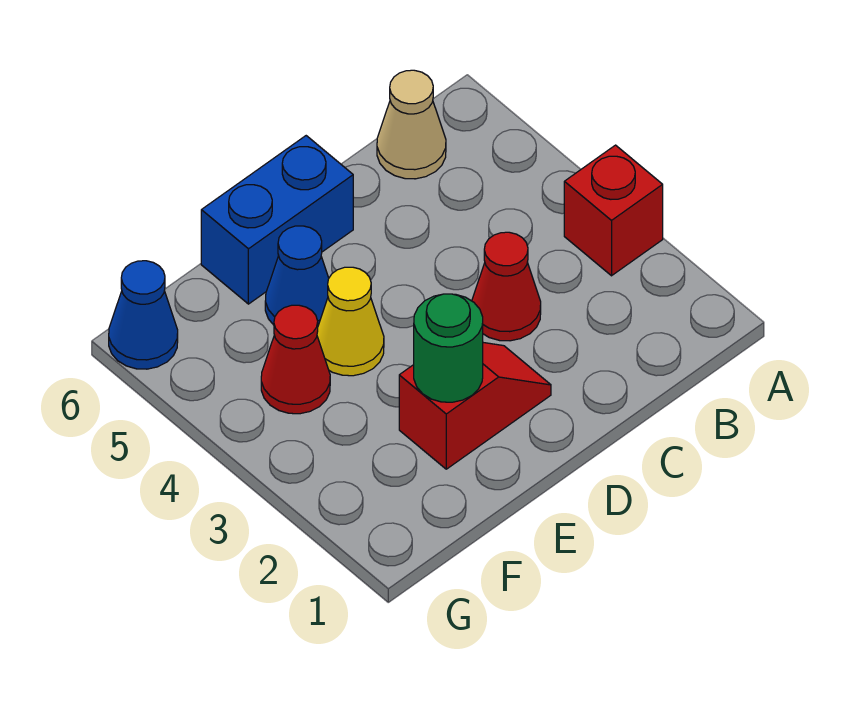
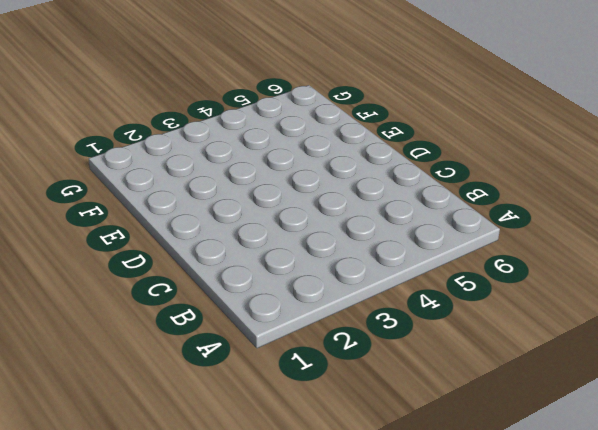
none -> red 1x1 brick [564,145,663,276]
none -> tan 1x1 cone [377,70,446,179]

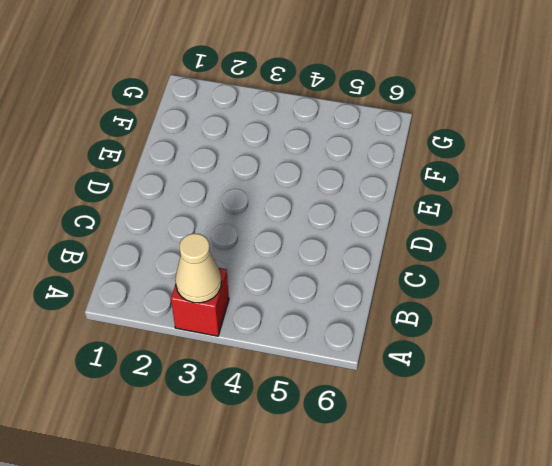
tan 1x1 cone [175,233,222,303] -> tan 1x1 cone moved to [377,70,446,179]
none -> red 1x1 cone [472,232,541,341]
none -> red 1x2 slope [399,343,551,469]

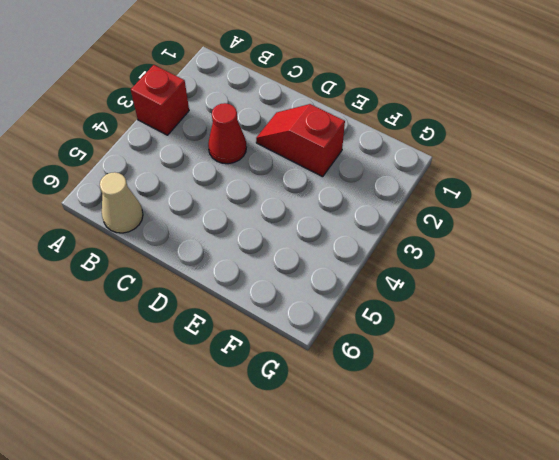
none -> blue 1x2 brick [201,136,353,304]
none -> yellow 1x1 cone [317,267,384,376]

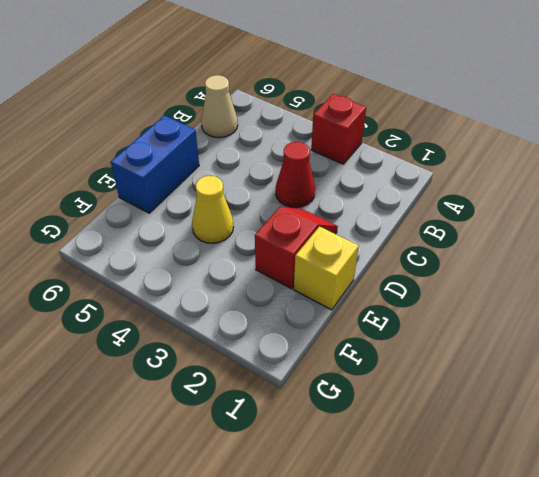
yellow 1x1 brick [294,226,359,310] -> none
none -> blue 1x1 cone [265,226,329,325]
none -> red 1x1 cone [261,305,330,414]

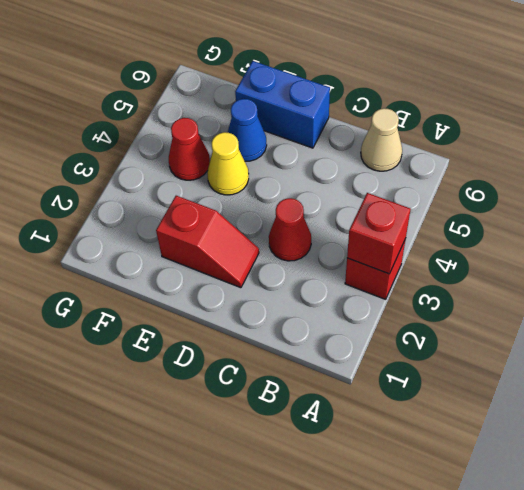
red 1x1 brick [347,193,411,274] -> none
none -> blue 1x1 cone [109,261,178,369]
none -> green 1x1 round brick [414,294,483,402]

